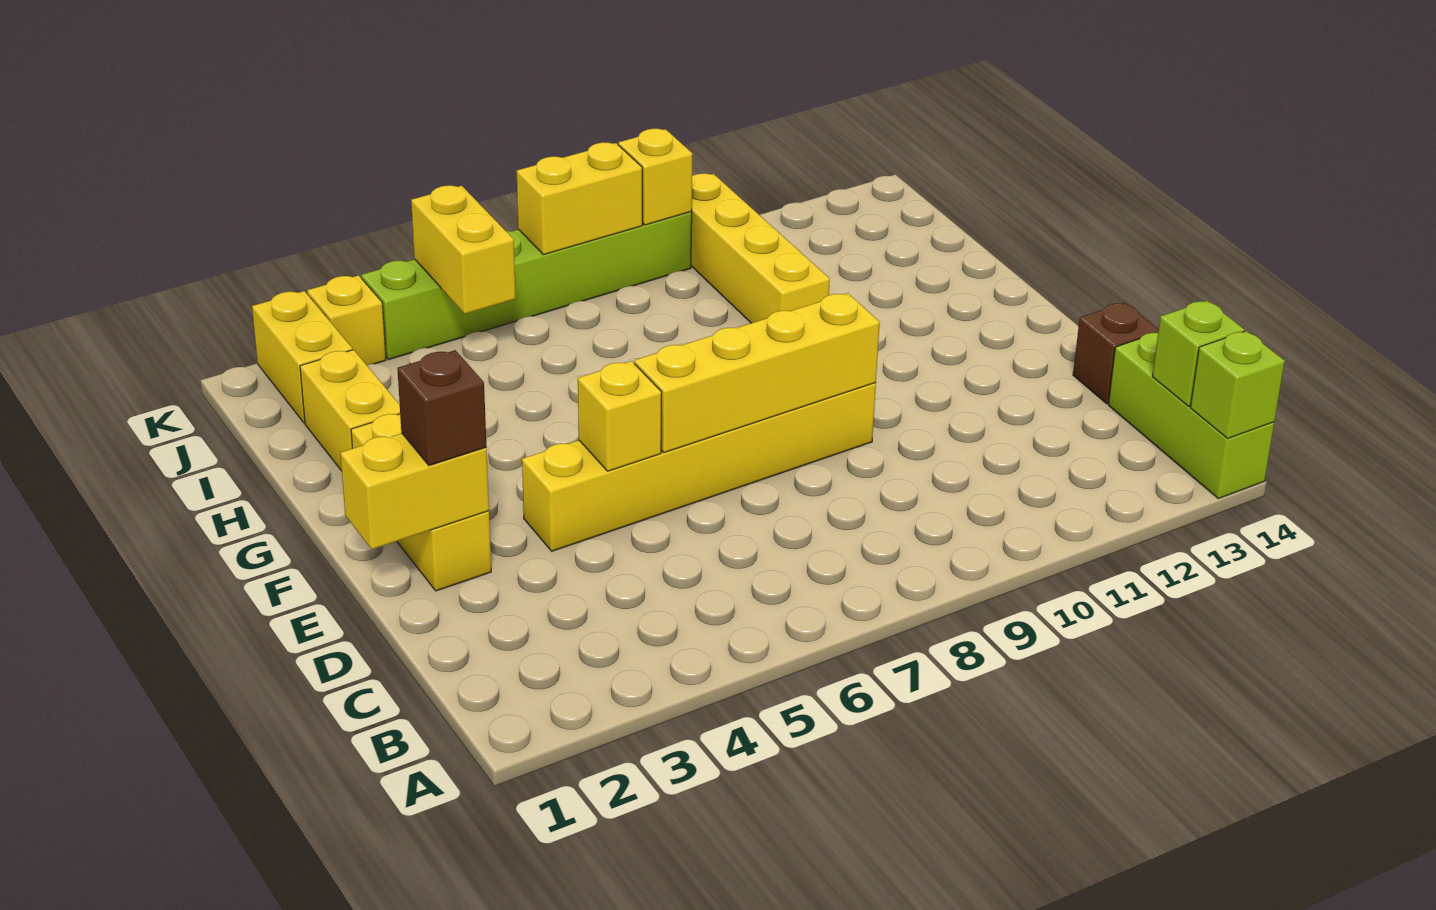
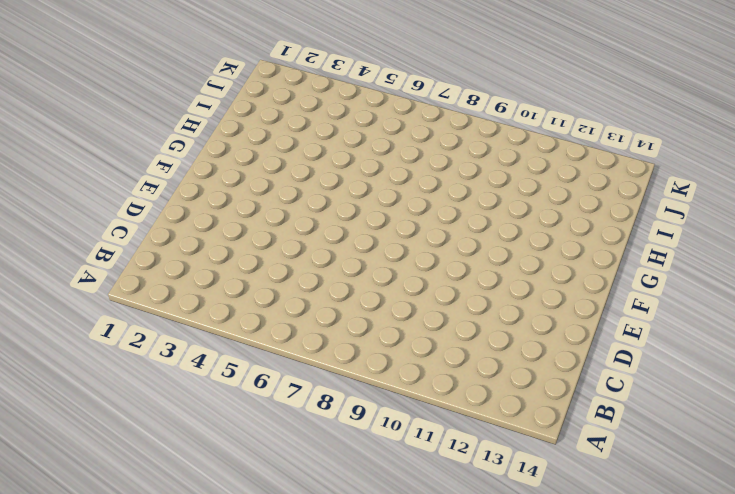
none -> lime 1x3 brick [1108,333,1274,499]
none -> brown 1x1 brick [1073,303,1159,404]
none -> yellow 1x3 brick [351,414,491,591]

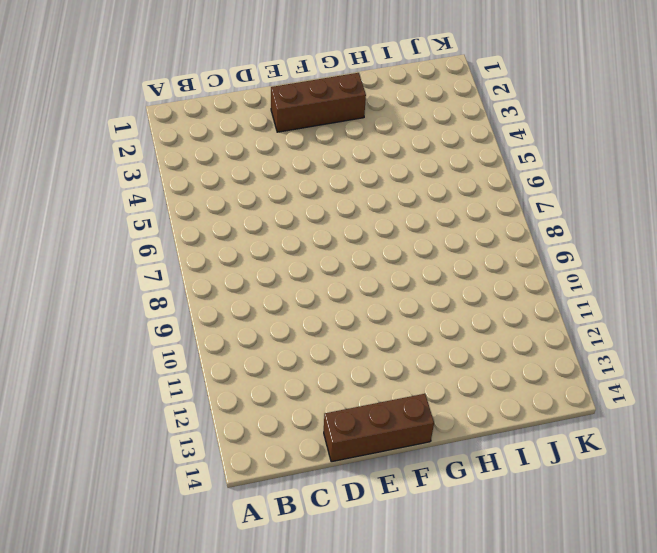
brown 1x3 brick [324,394,434,462] -> brown 1x1 brick [1073,303,1159,404]
brown 1x3 brick [271,73,366,132] -> yellow 1x3 brick [351,414,491,591]
none -> lime 1x3 brick [1108,333,1274,499]
none -> yellow 1x6 brick [522,383,876,551]
none -> yellow 1x2 brick [300,350,400,471]

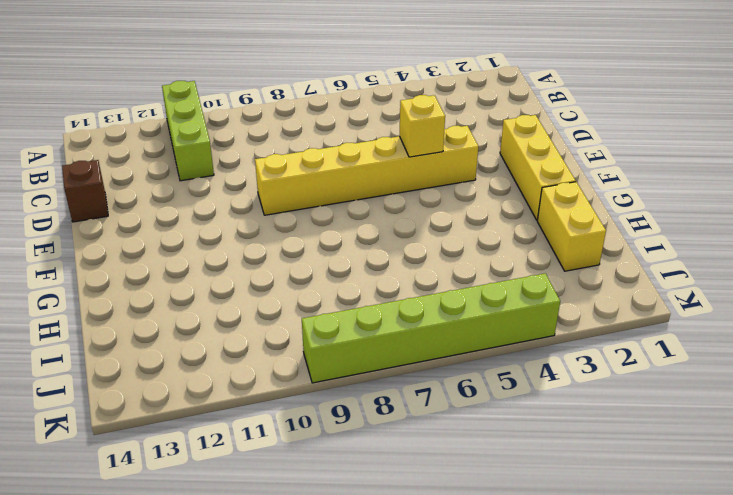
lime 1x3 brick [162,81,214,181] -> lime 1x3 brick moved to [1108,333,1274,499]
none -> yellow 1x4 brick [691,174,830,323]
none -> yellow 1x2 brick [252,291,353,423]
none -> yellow 1x1 brick [307,275,386,365]

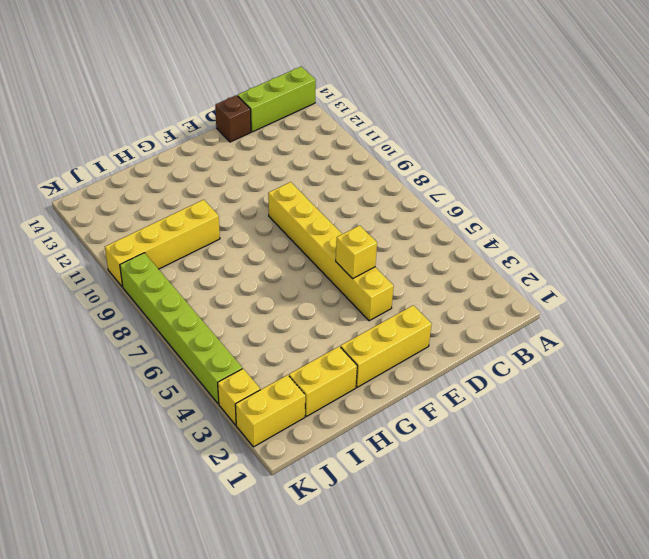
none -> lime 1x1 brick [1190,331,1285,438]
none -> lime 1x1 brick [1152,301,1244,406]
none -> yellow 1x2 brick [340,433,489,549]

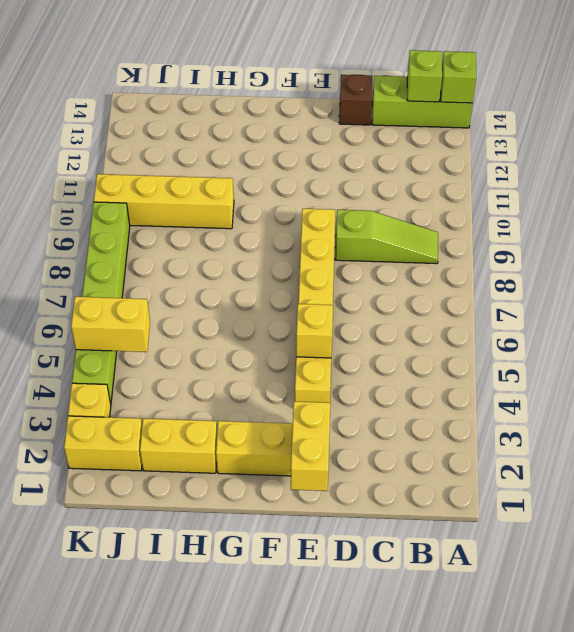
lime 1x3 slope [335,210,438,264] -> none
none -> yellow 1x4 brick [634,293,880,453]
none -> yellow 1x2 brick [517,142,642,255]
none -> yellow 1x1 brick [618,129,692,225]

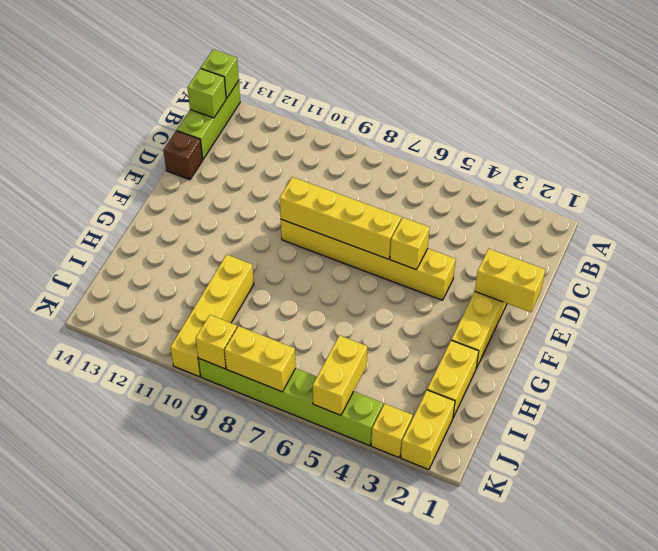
none -> brown 1x1 brick [397,350,487,466]

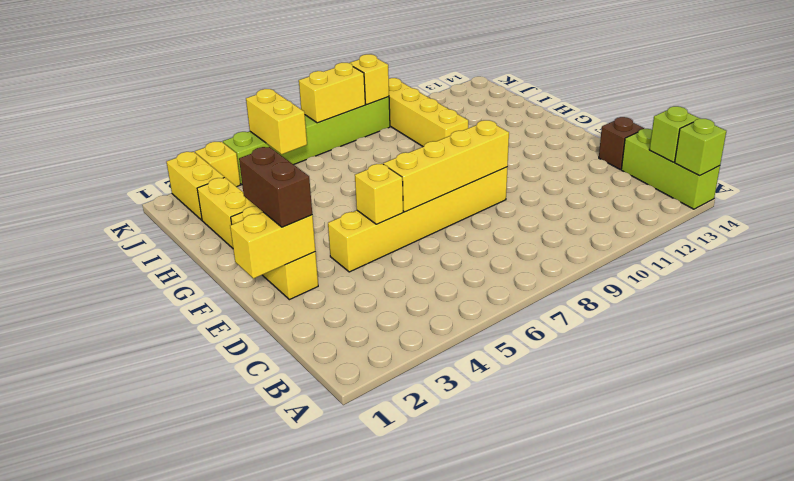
brown 1x2 brick [239,147,312,227] -> brown 1x1 brick [397,350,487,466]

